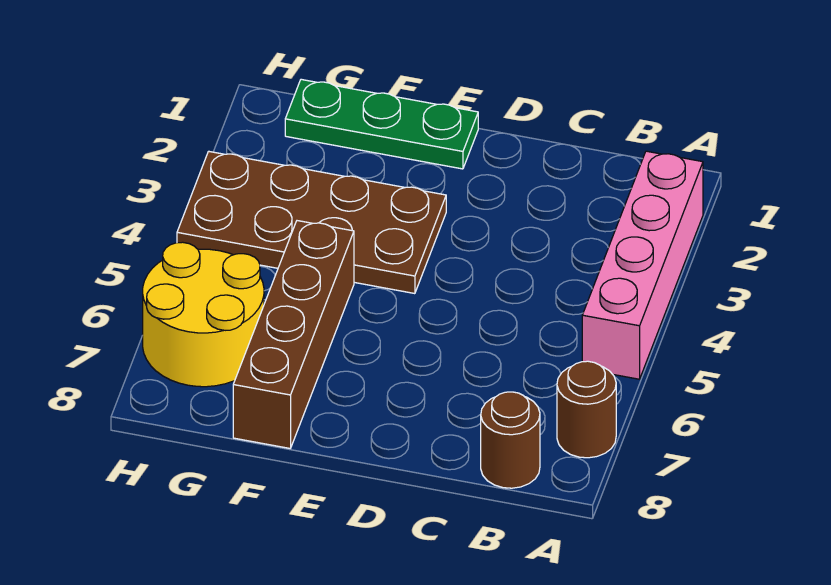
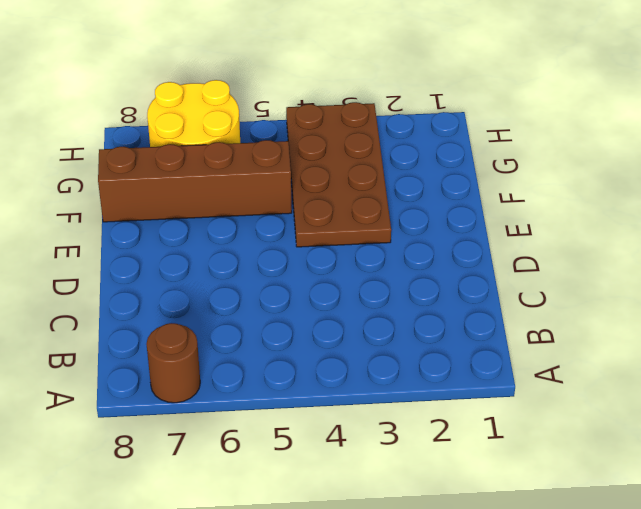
none -> pink 1x4 brick [582,151,703,379]
none -> brown 1x1 round brick [481,392,540,488]

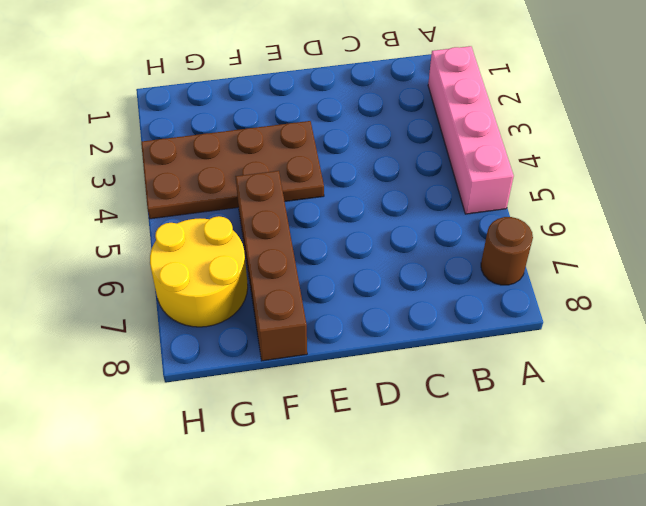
none -> brown 1x1 round brick [481,392,540,488]
none -> green 1x3 plate [285,79,478,169]

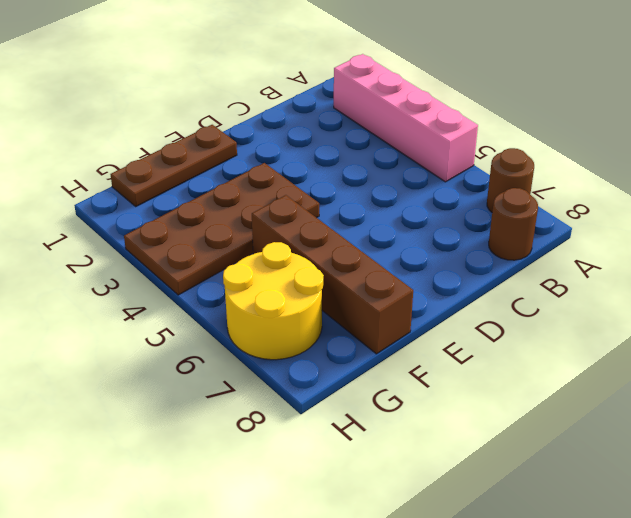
brown 1x3 plate [110,125,237,206] -> green 1x3 plate [285,79,478,169]

